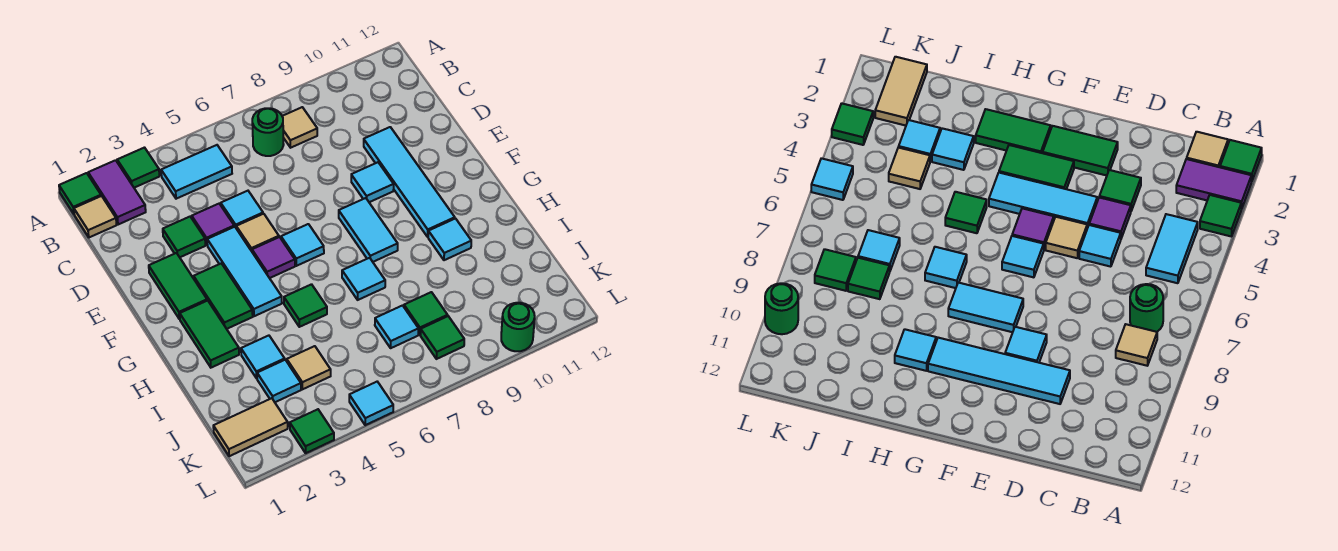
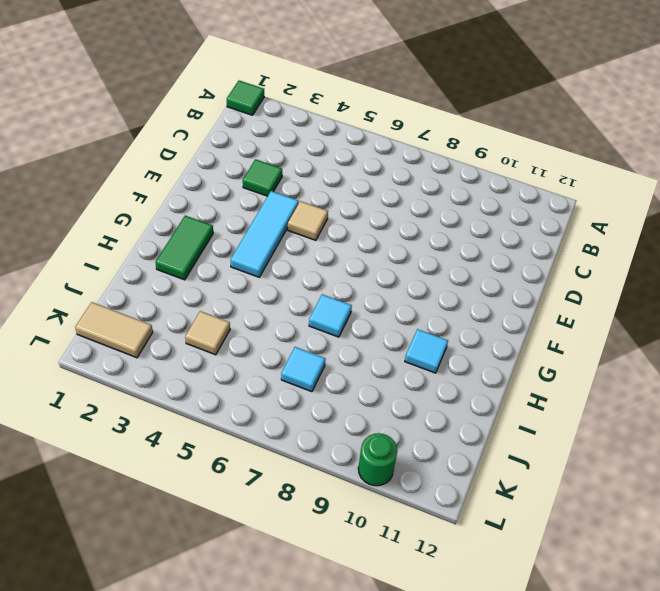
none -> purple 1x2 tile [88,160,146,225]
none -> green 1x1 tile [117,148,159,188]
none -> tan 1x1 tile [74,196,117,237]
none -> cyan 1x2 tile [161,145,232,199]

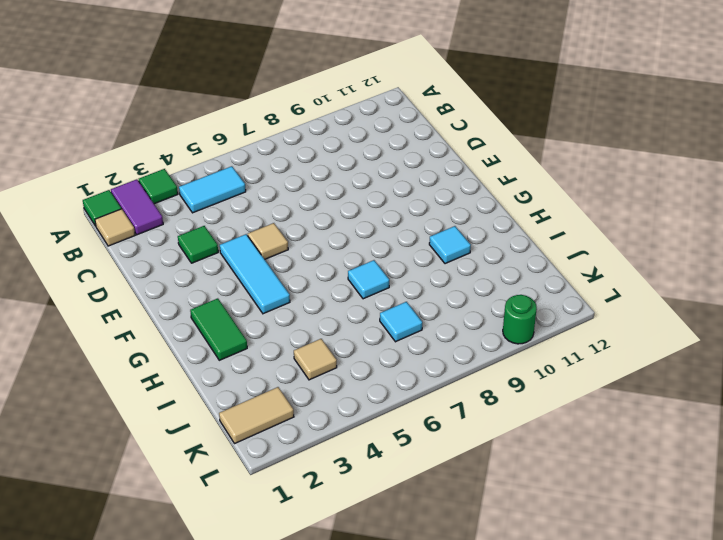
none -> green 1x1 round brick [252,108,284,156]
none -> tan 1x1 tile [282,107,317,148]
none -> purple 1x1 tile [192,204,234,245]
none -> cyan 1x1 tile [221,191,263,227]

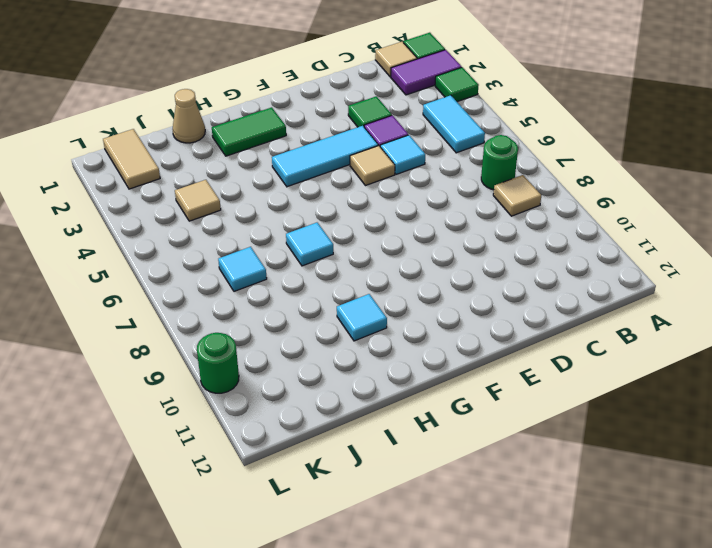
tan 1x1 cone [173,89,205,143] -> none
none -> cyan 1x4 tile [364,127,455,237]
none -> green 1x2 tile [149,253,207,319]
none -> cyan 1x1 tile [351,162,394,202]
none -> green 1x2 tile [194,263,253,329]

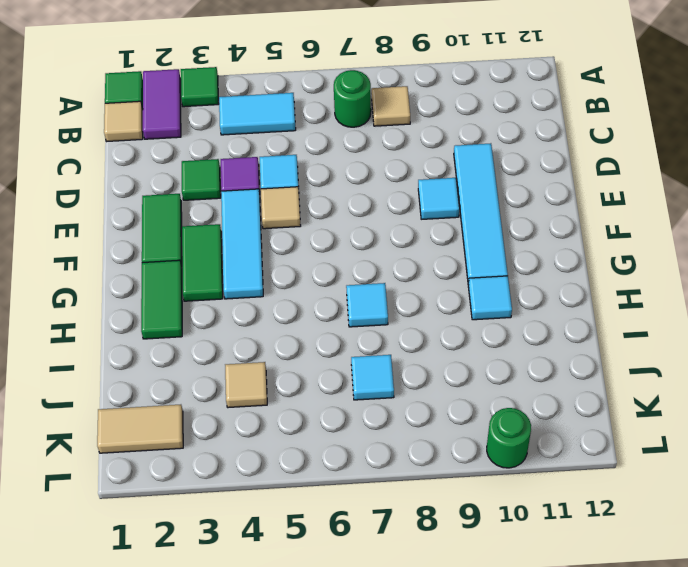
none -> purple 1x1 tile [252,237,295,278]
none -> cyan 1x1 tile [281,224,324,266]
none -> cyan 1x2 tile [339,198,398,262]
none -> green 1x1 tile [284,284,327,327]

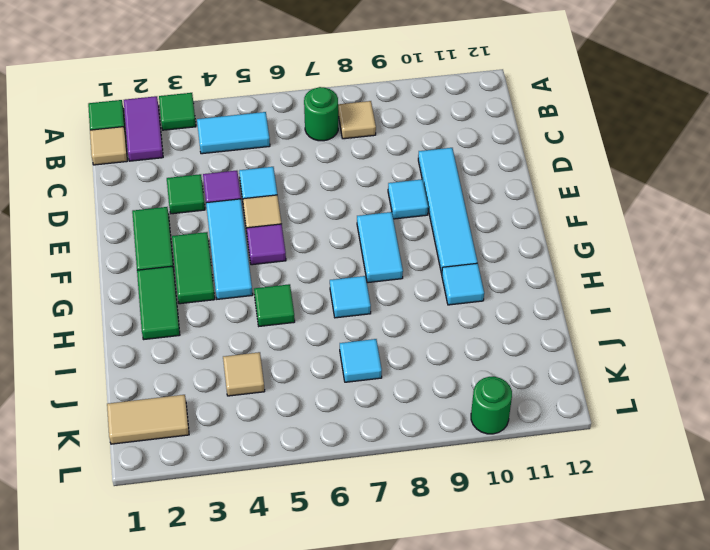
none -> cyan 1x1 tile [281,224,324,266]
none -> cyan 1x1 tile [241,336,285,378]
none -> cyan 1x1 tile [257,360,301,402]
none -> green 1x1 tile [404,292,448,335]

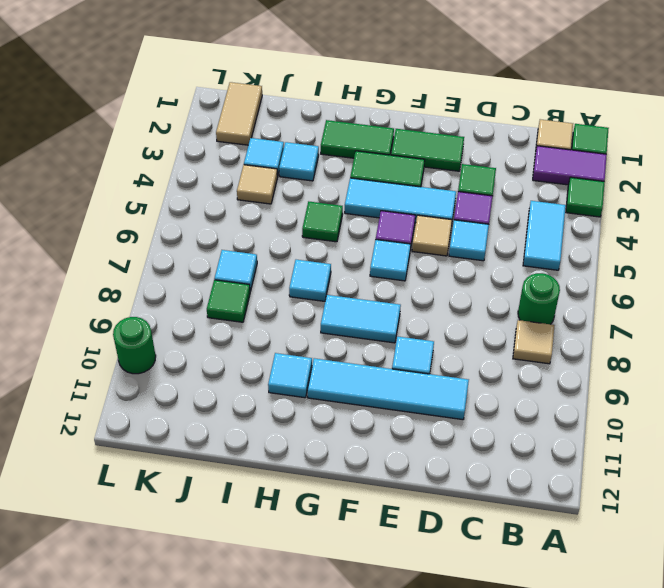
none -> green 1x1 tile [421,316,464,359]
none -> green 1x1 tile [290,409,334,453]
none -> cyan 1x1 tile [349,382,393,425]

